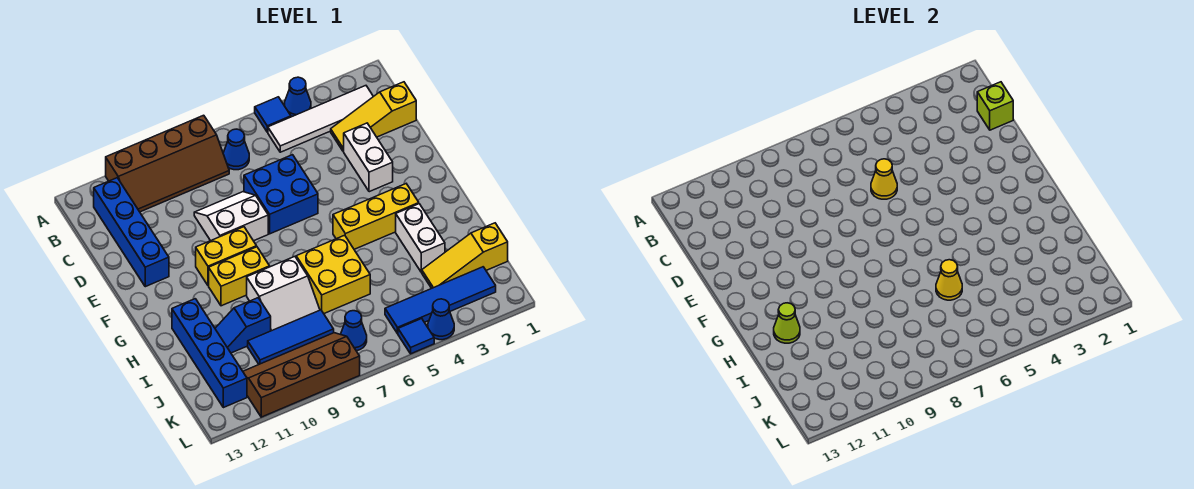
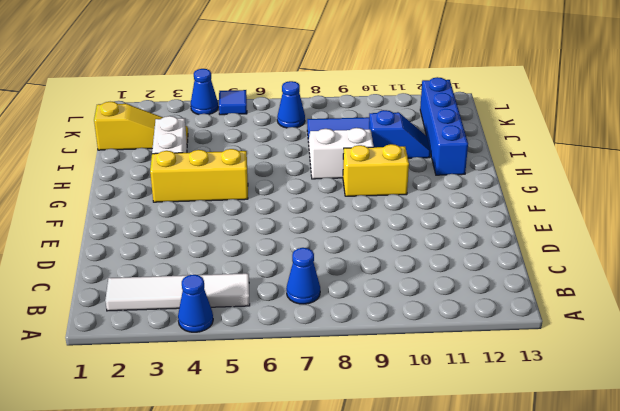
none -> blue 1x1 tile [255,97,291,132]
none -> brown 2x4 slope [106,115,229,212]
none -> blue 1x4 brick [94,178,169,287]

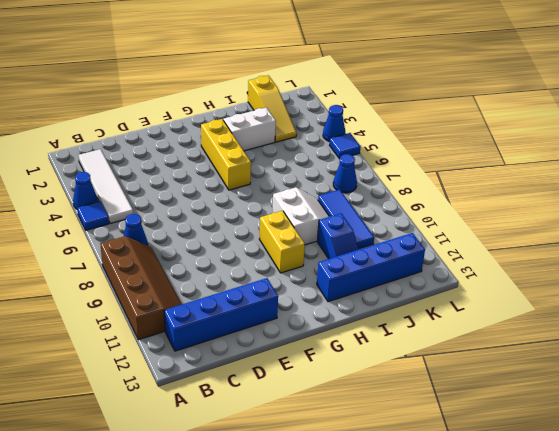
none -> yellow 1x3 slope [331,82,416,151]
none -> white 1x2 brick [344,123,393,192]
none -> blue 2x2 brick [244,155,318,234]

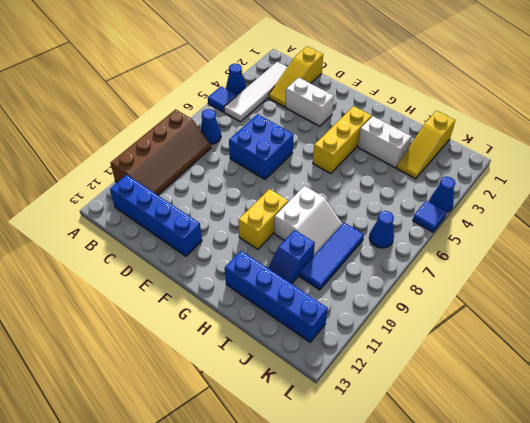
none -> white 2x2 slope [194,192,268,241]
none -> yellow 1x2 brick [196,227,257,286]
none -> yellow 2x2 brick [296,235,370,313]

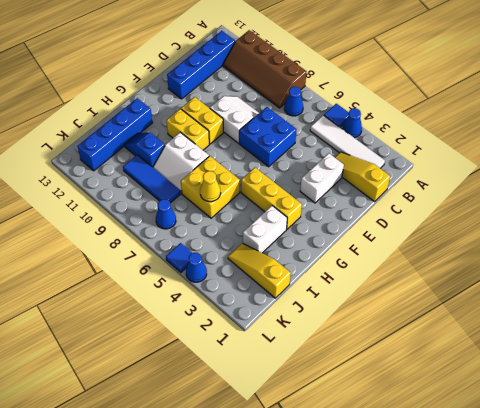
none -> blue 1x4 tile [385,267,496,334]
none -> brown 2x4 slope [243,333,360,417]
none -> lime 1x1 brick [977,82,1013,130]

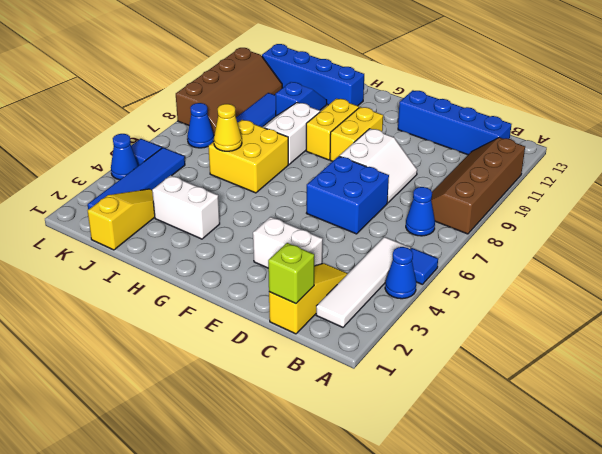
none -> yellow 1x3 brick [333,184,419,249]
none -> yellow 1x1 cone [871,159,897,199]
none -> lime 1x1 cone [774,303,800,343]

